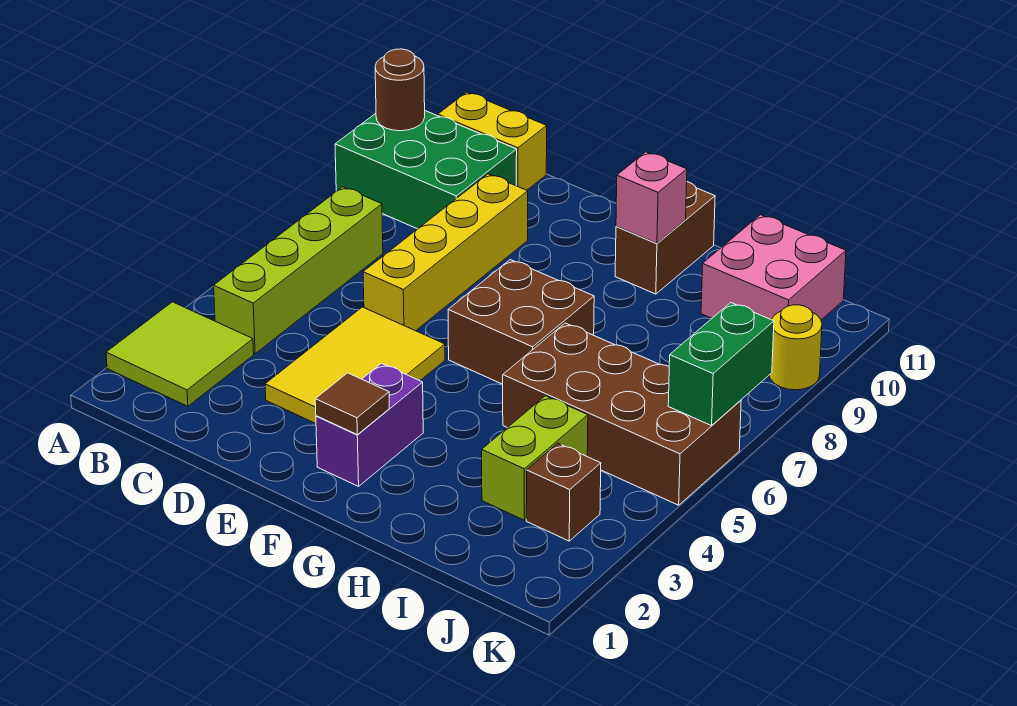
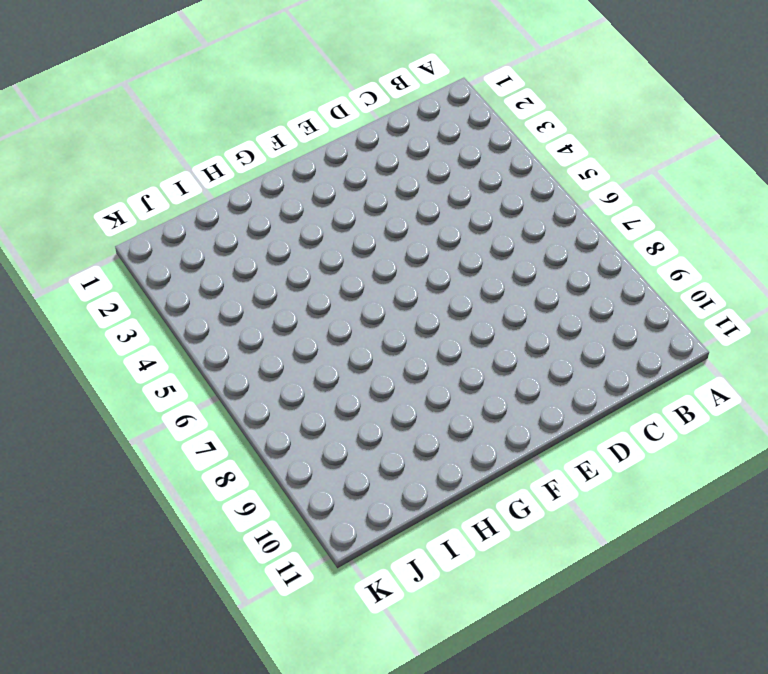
none -> lime 2x2 tile [106,302,254,406]
none -> green 2x3 brick [335,111,517,229]
none -> lime 1x4 brick [214,187,383,354]

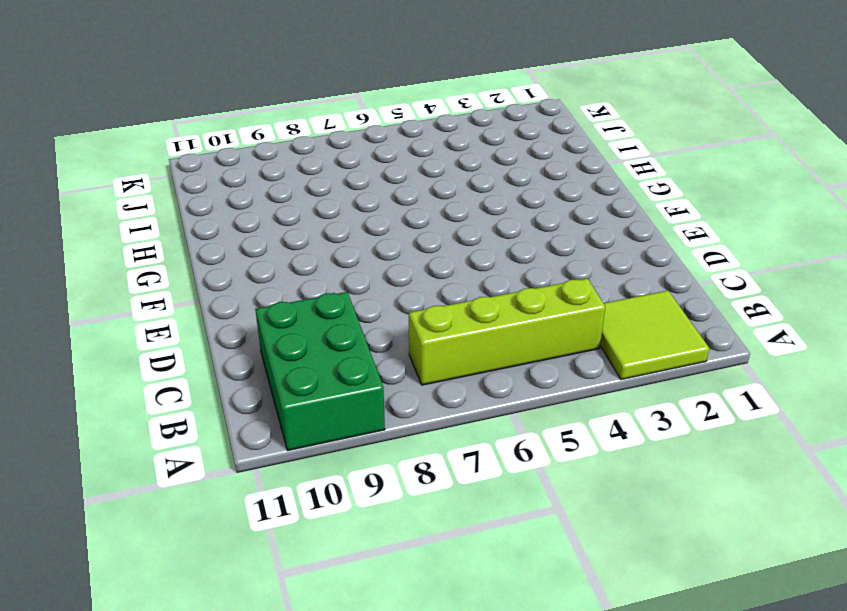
none -> yellow 1x2 brick [438,92,547,190]
none -> yellow 2x3 tile [265,307,445,424]
none -> yellow 1x4 brick [363,174,528,331]

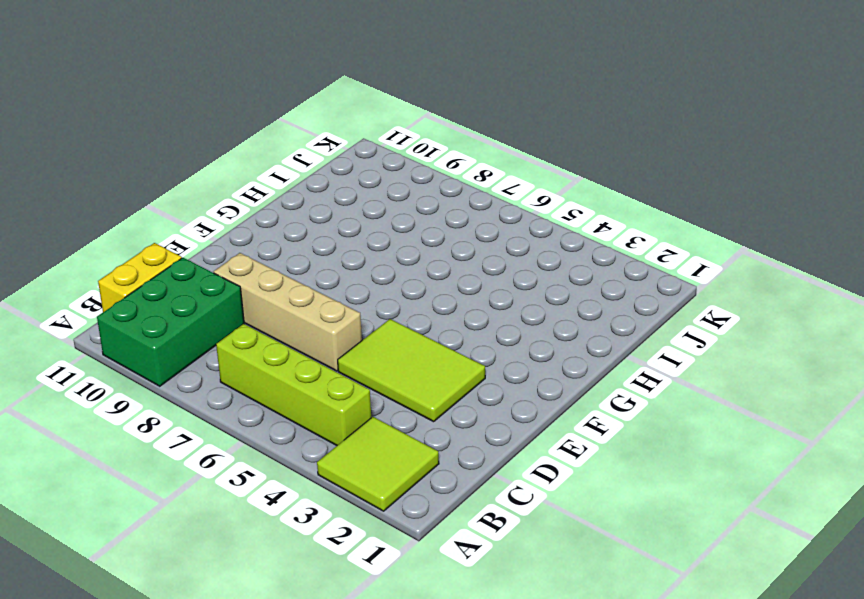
lime 2x3 tile [338,319,485,422] -> yellow 2x3 tile [265,307,445,424]
tan 1x4 brick [214,253,362,371] -> yellow 1x4 brick [363,174,528,331]
none -> purple 1x2 brick [316,363,423,486]
none -> brown 2x2 brick [448,260,594,384]
none -> brown 1x2 brick [615,182,715,294]

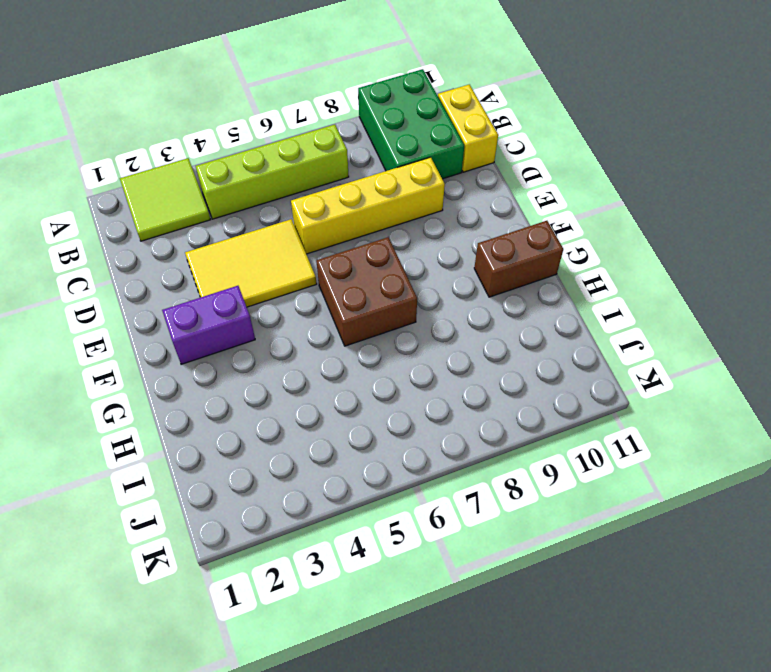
none -> brown 2x4 brick [503,323,741,505]
none -> lime 1x2 brick [482,396,588,520]
none -> pink 2x2 brick [701,215,846,320]

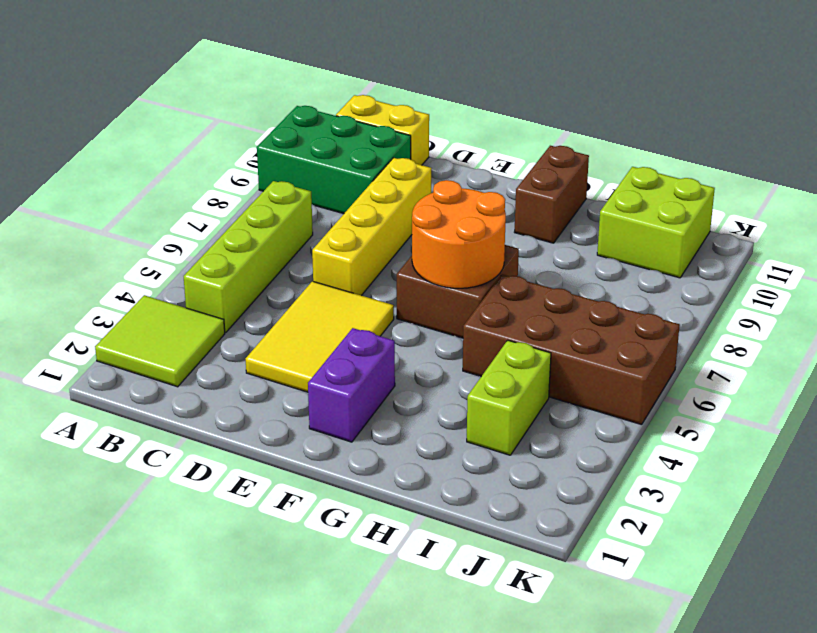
orange 2x2 round brick [412,180,506,288] -> none
lime 2x2 brick [597,167,715,278] -> pink 2x2 brick [701,215,846,320]
none -> brown 1x1 brick [526,444,601,541]
none -> yellow 1x1 round brick [769,305,822,390]
none -> brown 1x1 round brick [375,49,425,131]

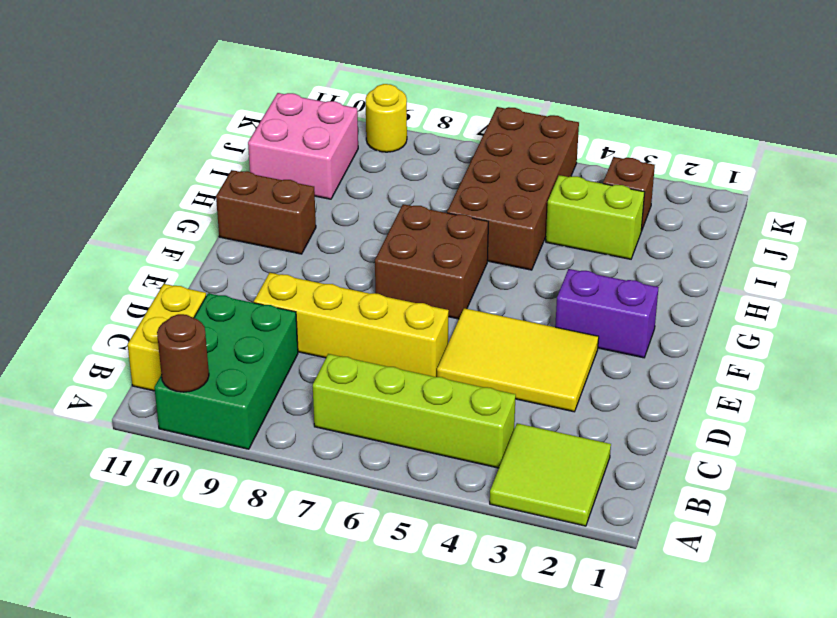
none -> brown 1x1 tile [315,373,389,435]
none -> pink 1x1 brick [616,152,687,243]
none -> green 1x2 brick [668,303,774,426]

